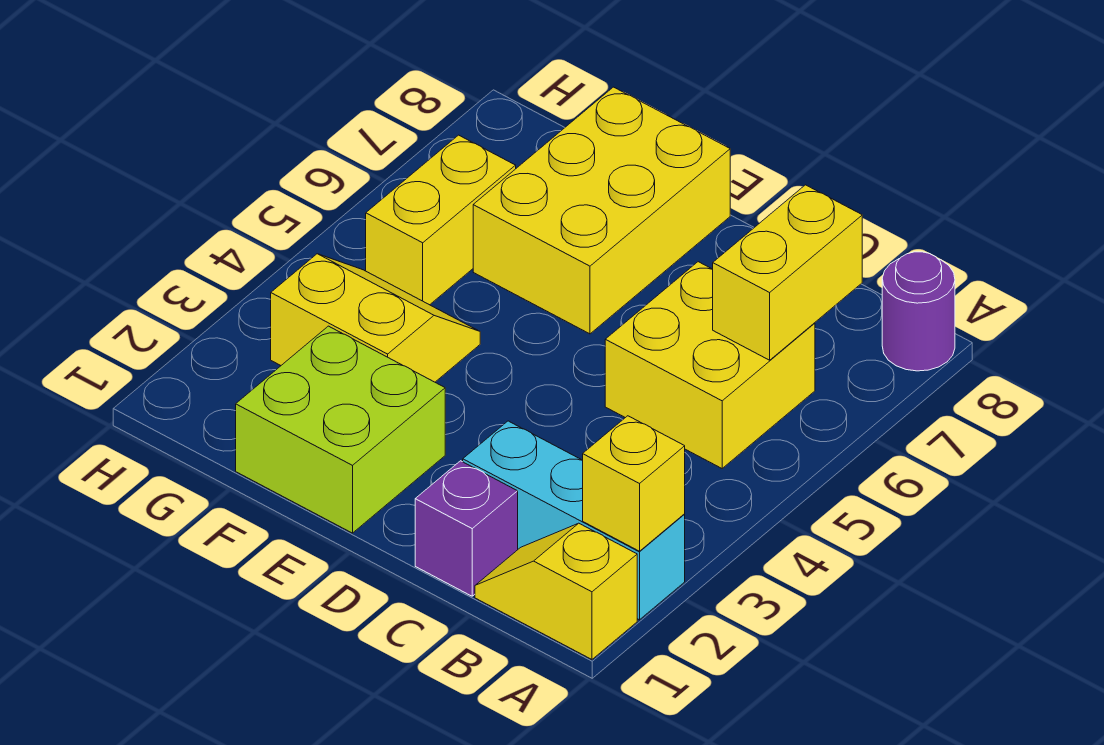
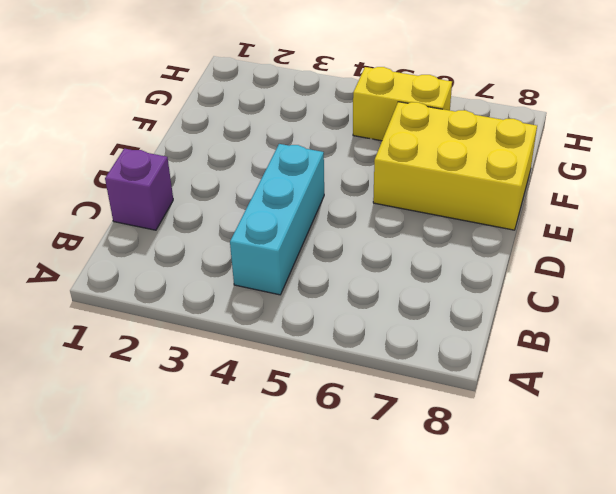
cyan 1x3 brick [230,144,324,295] -> cyan 1x3 brick moved to [463,421,685,620]
none -> yellow 1x2 slope [475,523,637,659]
none -> purple 1x1 round brick [882,252,955,371]

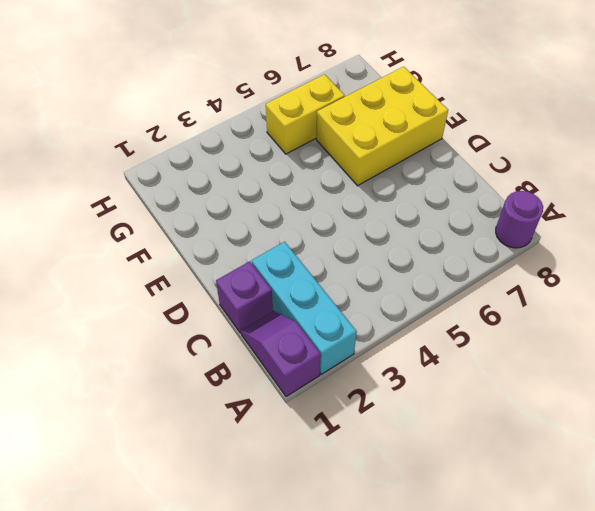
purple 1x2 slope [241,311,321,397] -> yellow 1x2 slope [475,523,637,659]
none -> yellow 2x2 brick [605,262,815,468]
none -> lime 2x2 brick [236,326,445,533]

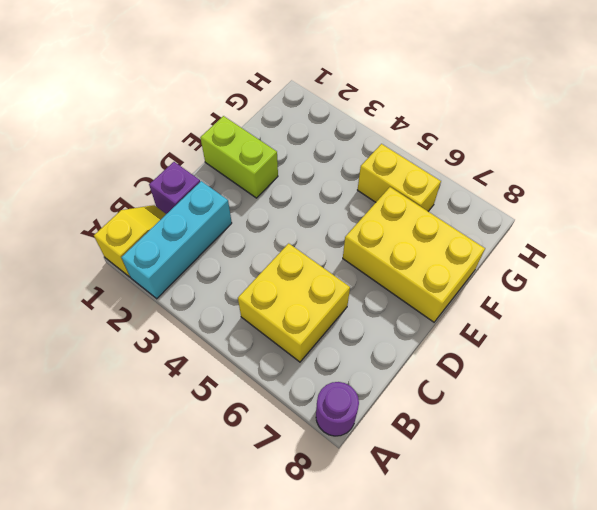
lime 1x2 brick [200,116,278,198] -> lime 2x2 brick [236,326,445,533]
none -> yellow 2x2 slope [271,254,480,382]
none -> yellow 1x1 brick [582,416,685,551]

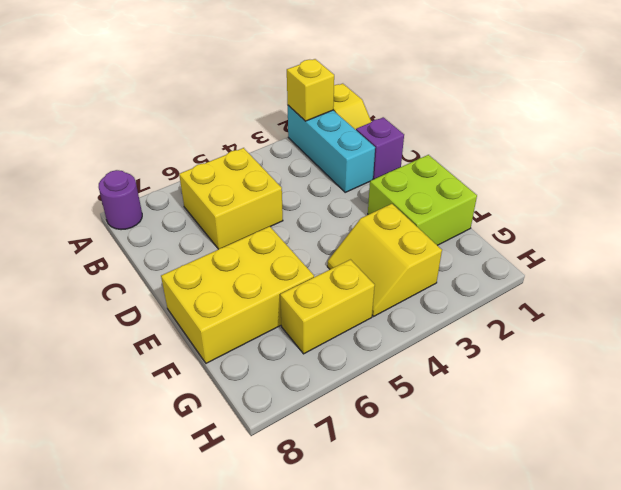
none -> yellow 1x2 brick [713,185,862,360]

